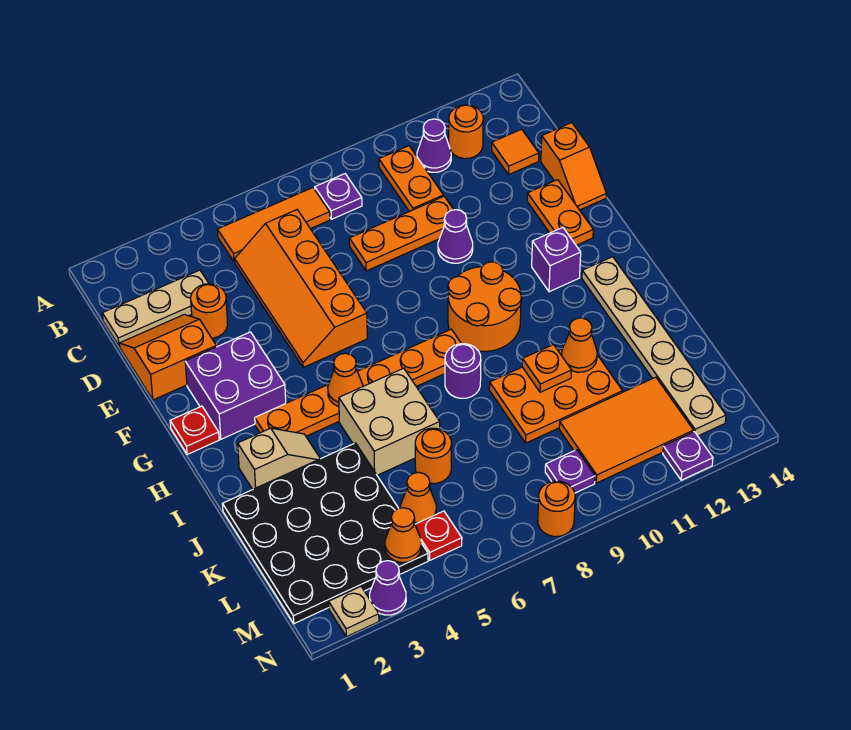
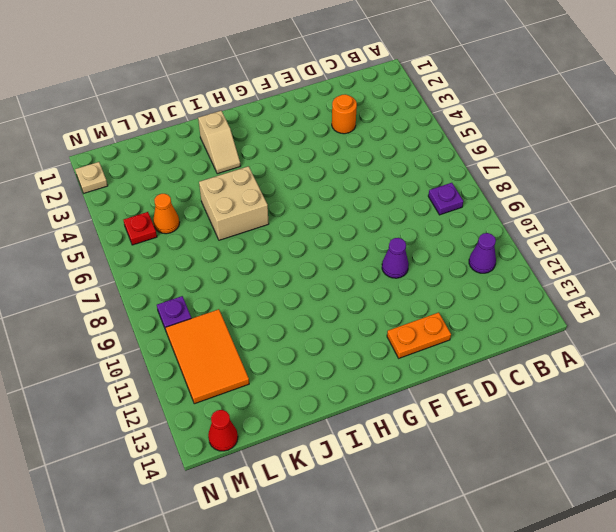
red 1x1 cone [208,410,238,451] -> none
none -> orange 1x3 tile [217,188,330,262]
none -> orange 1x2 plate [379,146,443,212]
none -> orange 1x1 round brick [449,105,483,159]
none -> tan 1x3 plate [102,270,209,346]

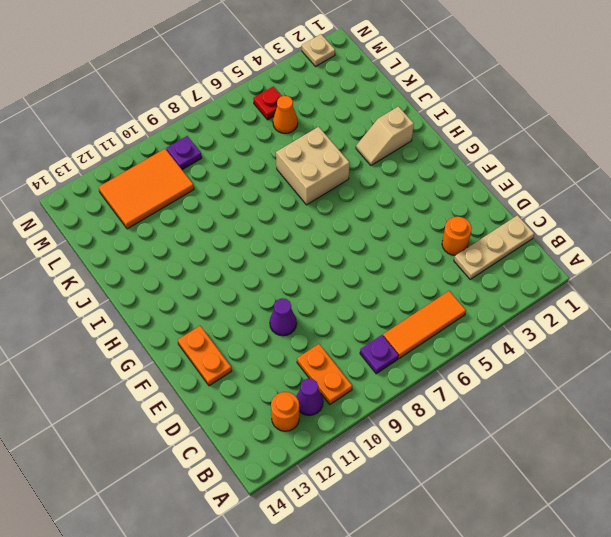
none -> orange 2x4 slope [235,210,367,367]
none -> orange 1x1 tile [492,129,539,175]
none -> orange 2x2 slope [119,314,216,400]
none -> orange 1x3 plate [349,196,454,271]

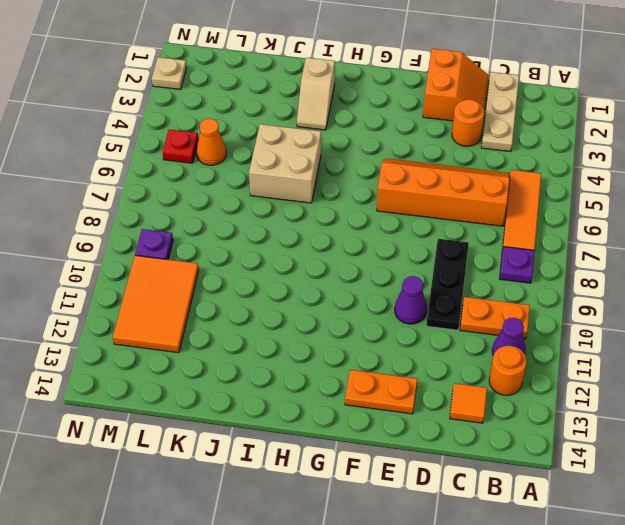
black 1x3 plate [426,239,469,330] -> orange 1x3 plate [349,196,454,271]
none -> orange 1x2 slope [541,123,606,210]
none -> purple 2x2 brick [185,332,286,439]
none -> red 1x1 plate [170,406,219,455]
none -> orange 2x2 round brick [448,262,522,351]

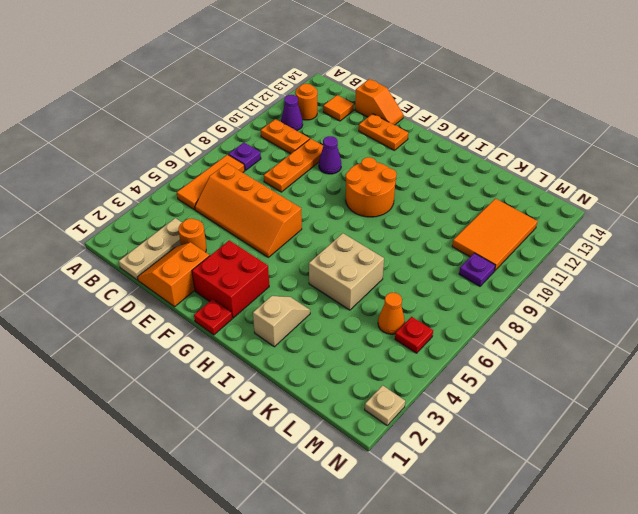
red 2x2 brick [192,240,269,318] -> purple 2x2 brick [185,332,286,439]
none -> purple 1x1 brick [532,228,581,292]
none -> orange 1x6 plate [255,329,461,436]
none -> tan 1x6 plate [582,257,726,436]
none -> purple 1x1 round brick [445,344,481,398]

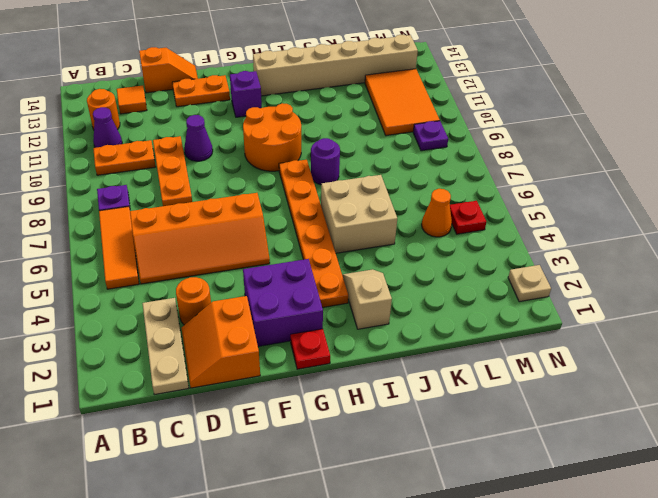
tan 1x6 brick [253,35,418,96] -> tan 1x6 plate [582,257,726,436]
none -> black 4x4 plate [223,443,428,624]
none -> orange 2x3 plate [489,349,623,443]
none -> orange 1x1 round brick [415,428,452,483]
none -> purple 1x1 cone [370,561,406,615]

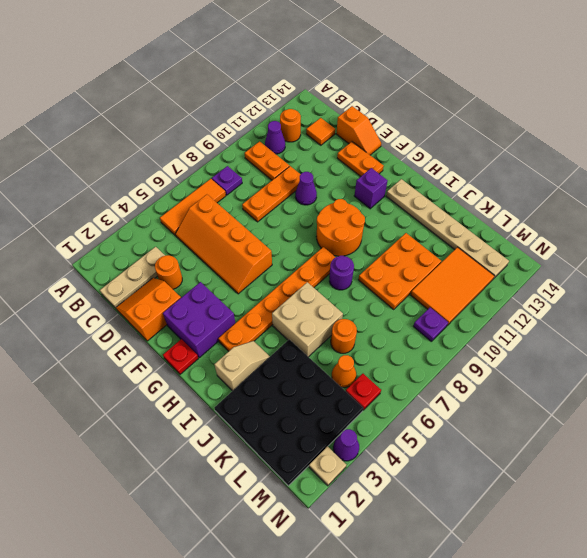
none -> orange 1x1 round brick [538,481,575,537]
none -> purple 1x1 plate [663,432,713,480]
none -> orange 1x1 cone [328,353,363,407]
none -> orange 1x1 plate [522,345,571,392]

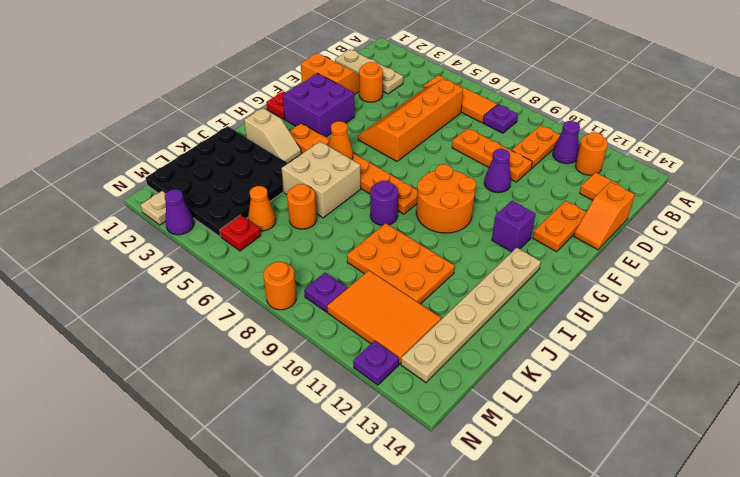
none -> orange 1x1 plate [522,345,571,392]
none -> orange 1x1 cone [562,318,597,372]
none -> orange 1x1 cone [385,508,421,562]

